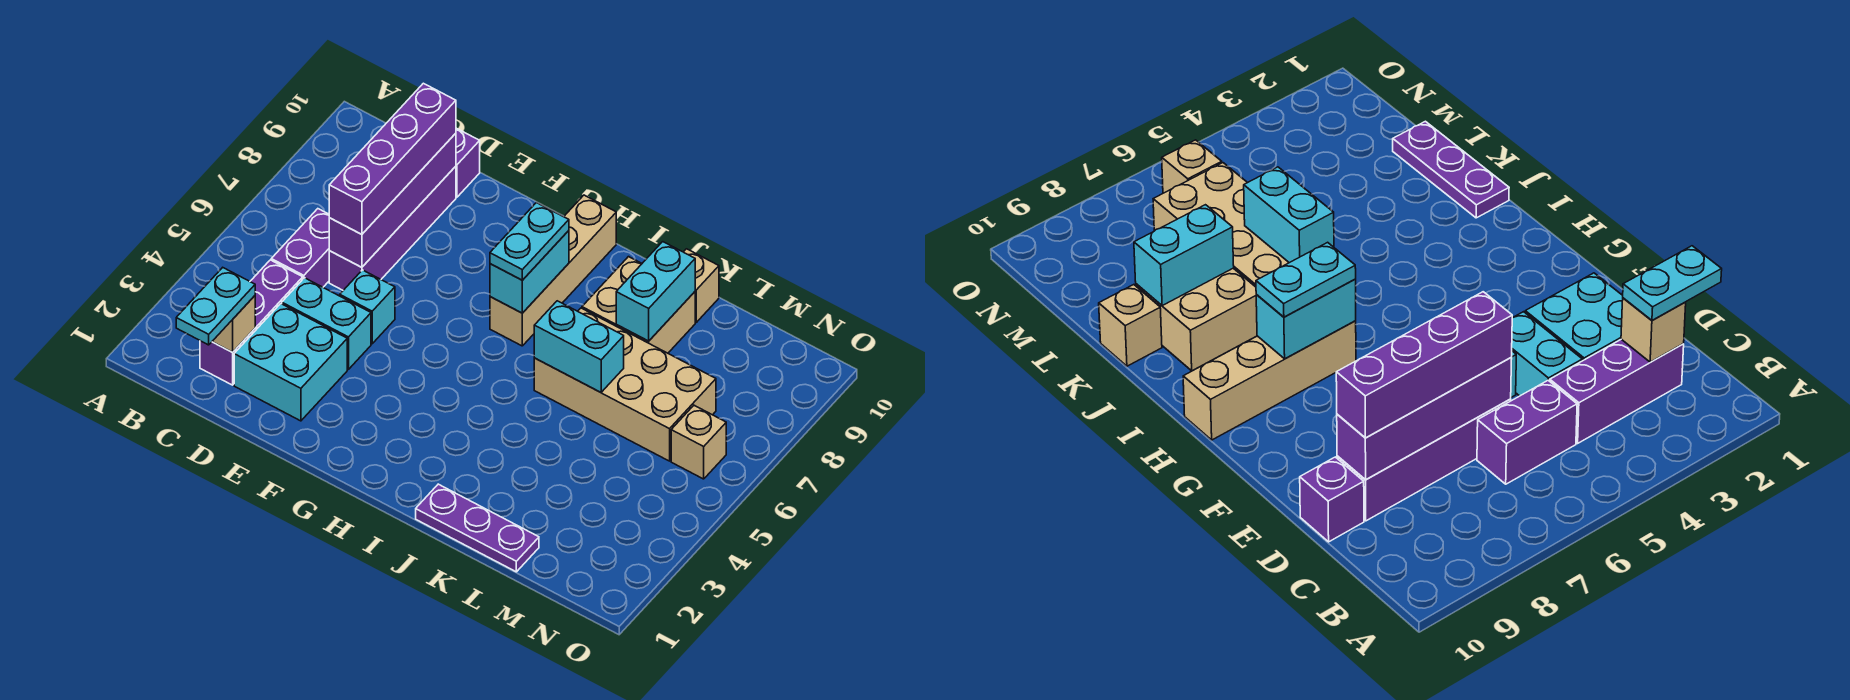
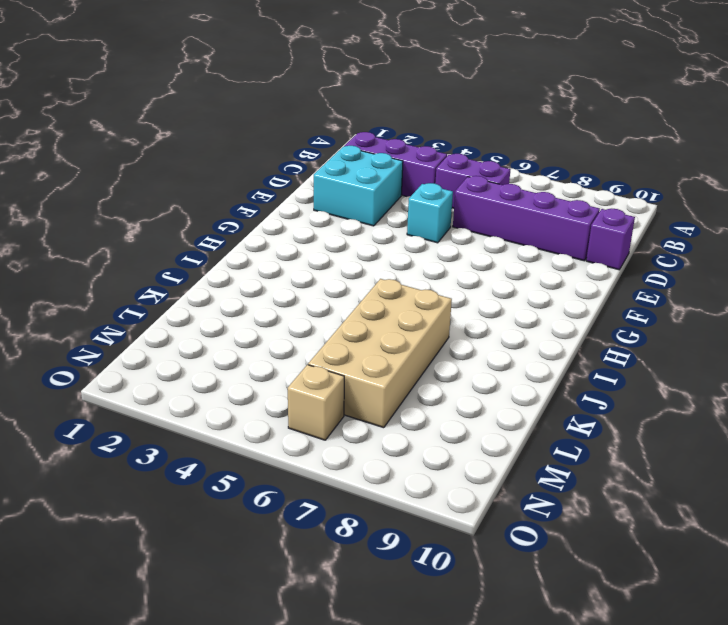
none -> cyan 1x2 brick [282,278,371,370]
none -> tan 1x4 brick [490,195,616,346]
none -> purple 1x3 plate [416,484,539,572]

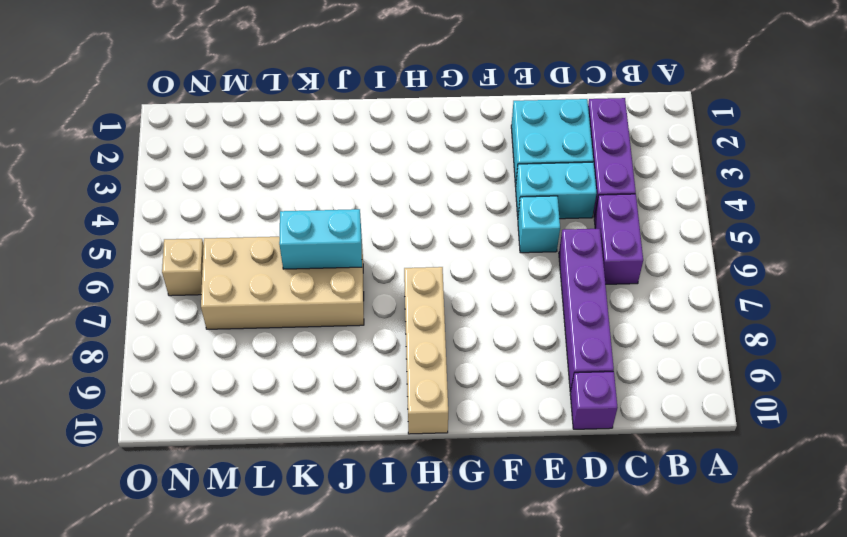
none -> purple 1x3 plate [416,484,539,572]
none -> tan 2x2 brick [582,257,695,353]
none -> tan 1x1 brick [684,249,719,322]

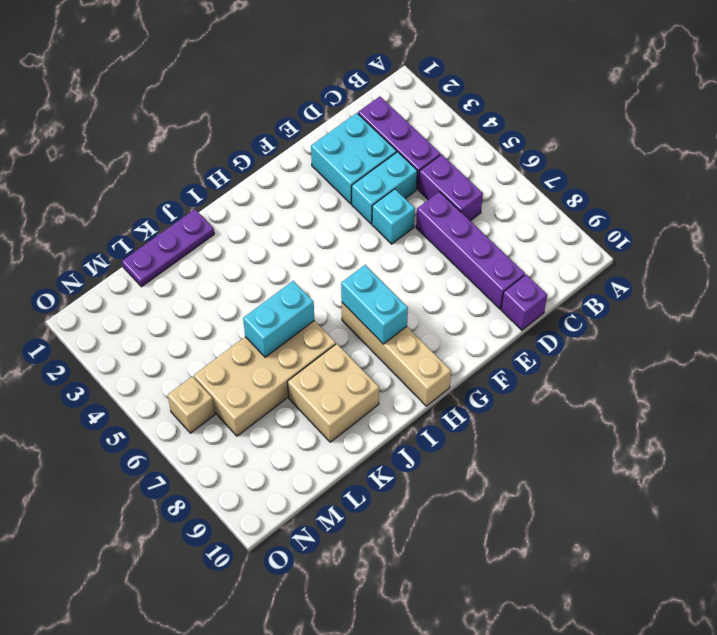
none -> tan 1x1 brick [684,249,719,322]
none -> tan 1x1 brick [212,296,255,352]
none -> purple 1x4 brick [329,133,456,267]

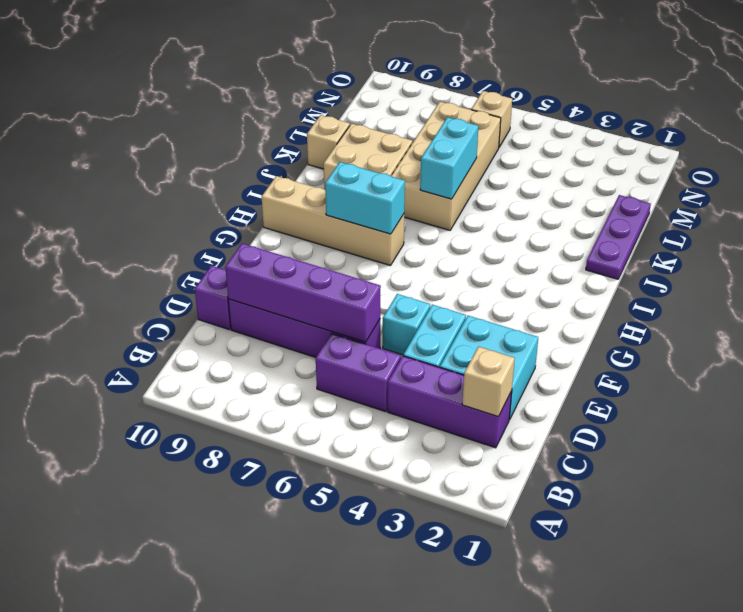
none -> cyan 1x2 brick [616,242,695,341]
none -> cyan 1x2 plate [176,268,255,345]
none -> purple 1x4 brick [329,83,456,234]

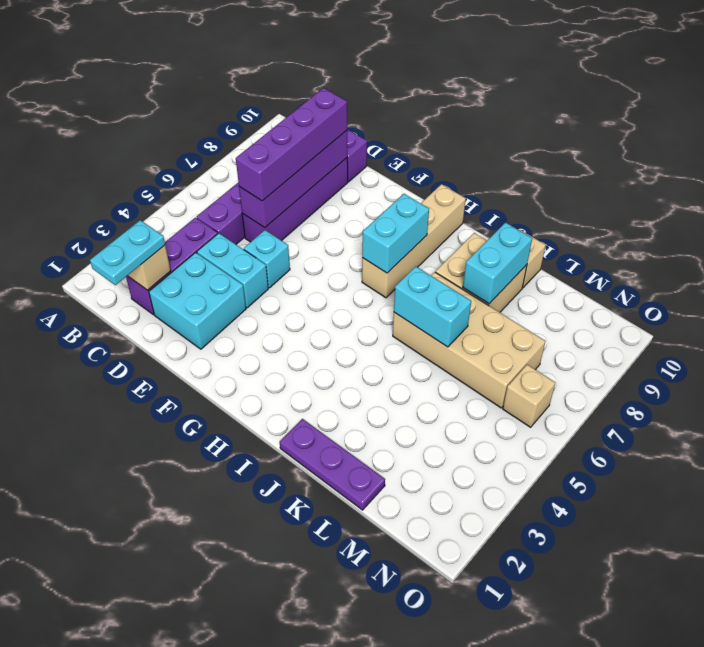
none -> cyan 1x2 plate [490,203,569,280]

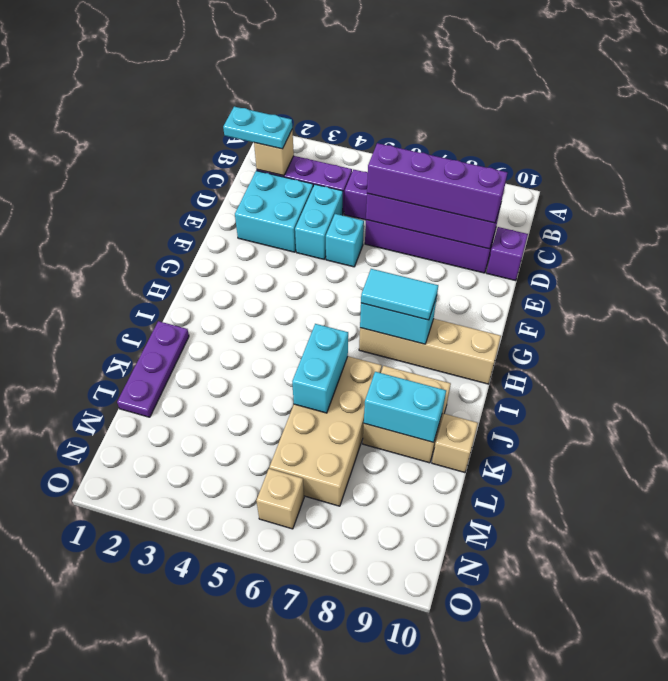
cyan 1x2 tile [361,269,438,320] -> cyan 1x2 plate [490,203,569,280]

